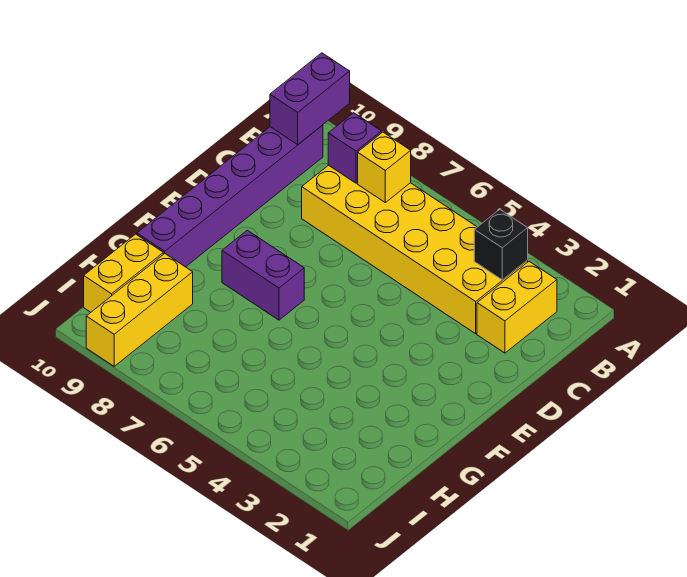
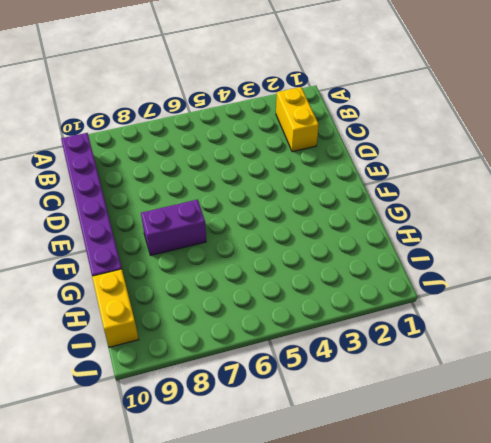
none -> yellow 2x6 brick [302,165,528,334]
none -> yellow 1x3 brick [86,254,193,366]

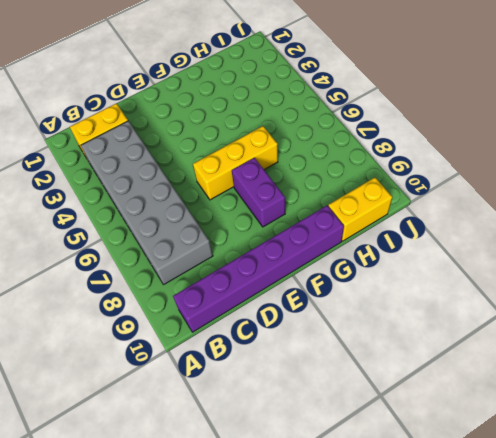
grey 2x6 brick [81,121,213,285] -> yellow 2x6 brick [302,165,528,334]
yellow 1x3 brick [193,126,278,200] -> yellow 1x3 brick moved to [86,254,193,366]
none -> purple 1x2 brick [270,53,350,144]
none -> black 1x1 brick [474,210,528,280]

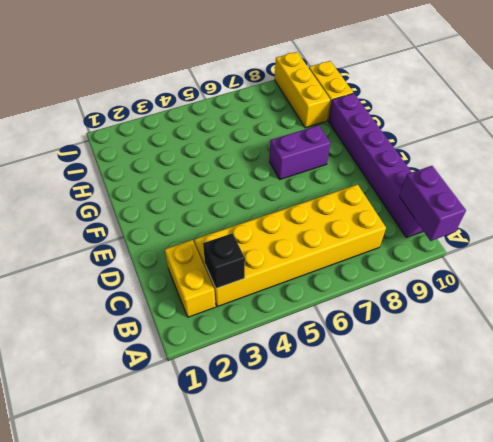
none -> yellow 1x1 brick [358,132,411,202]
none -> purple 1x1 brick [328,113,381,183]

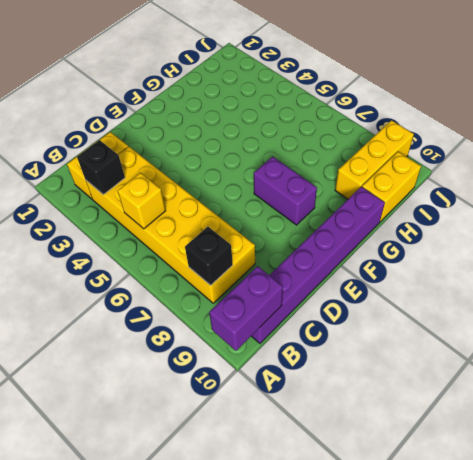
yellow 1x1 brick [118,173,166,229] -> yellow 1x1 brick moved to [358,132,411,202]
black 1x1 brick [185,227,233,285] -> purple 1x1 brick [328,113,381,183]

